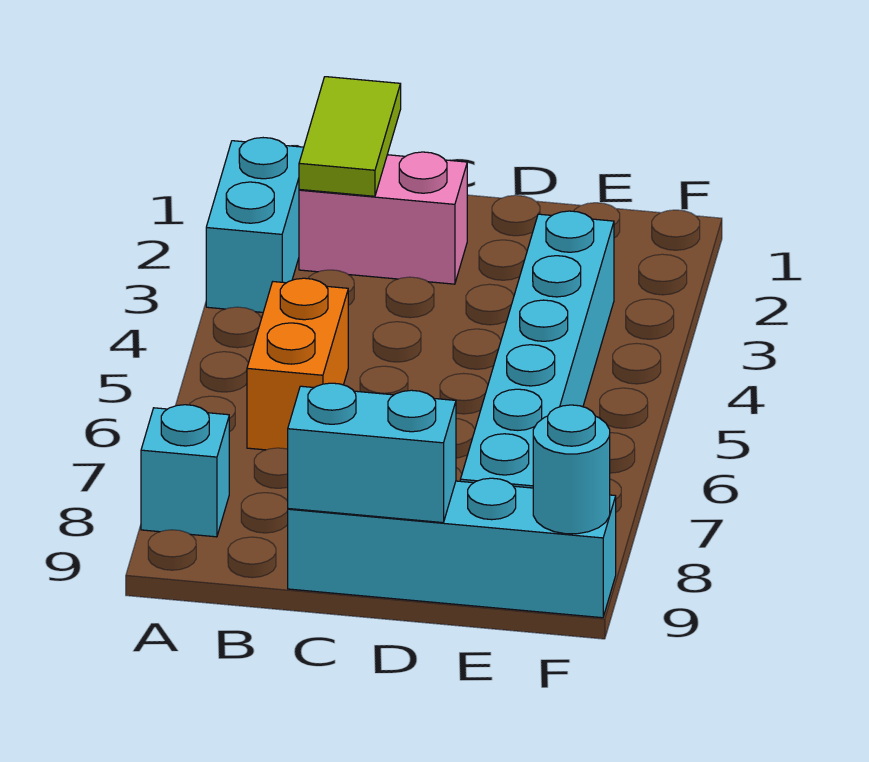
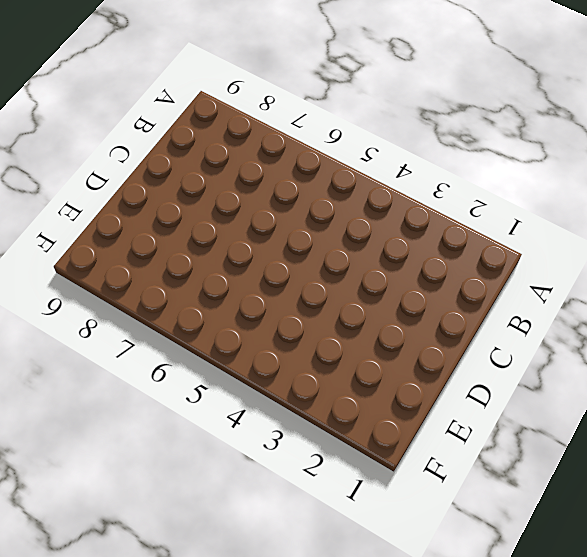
none -> cyan 1x2 brick [206,138,304,312]
none -> cyan 1x1 brick [141,405,229,537]

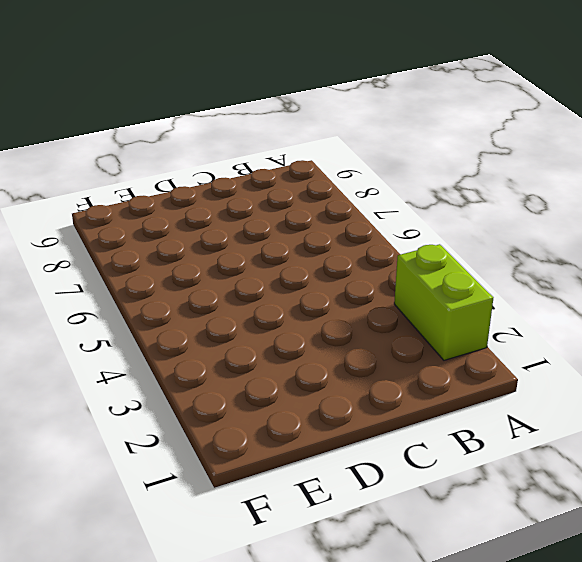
lime 1x2 brick [394,244,493,360] -> cyan 1x2 brick [206,138,304,312]
none -> cyan 1x1 brick [141,405,229,537]
none -> pink 1x2 brick [299,152,467,284]

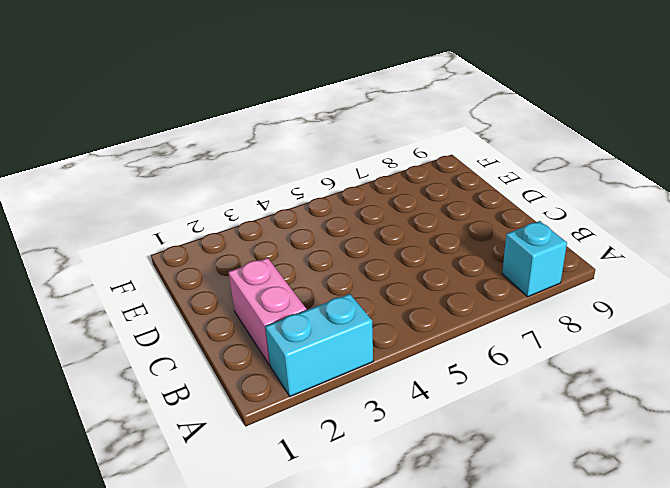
none -> orange 1x2 brick [247,278,348,450]
none -> cyan 1x4 brick [288,478,616,618]

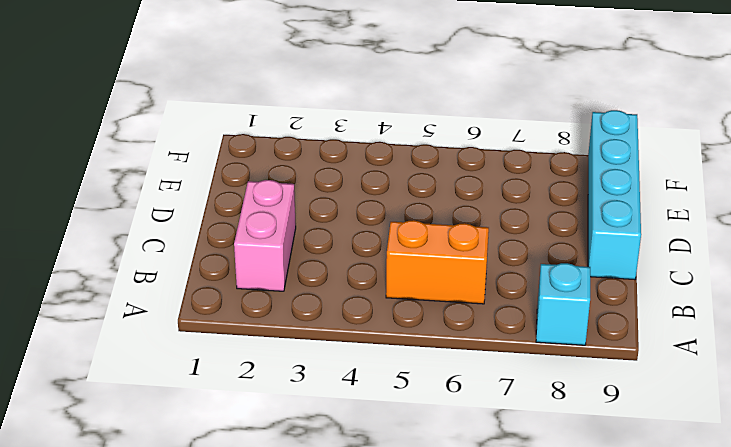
none -> cyan 1x2 brick [206,138,304,312]
none -> cyan 1x6 brick [460,211,614,488]

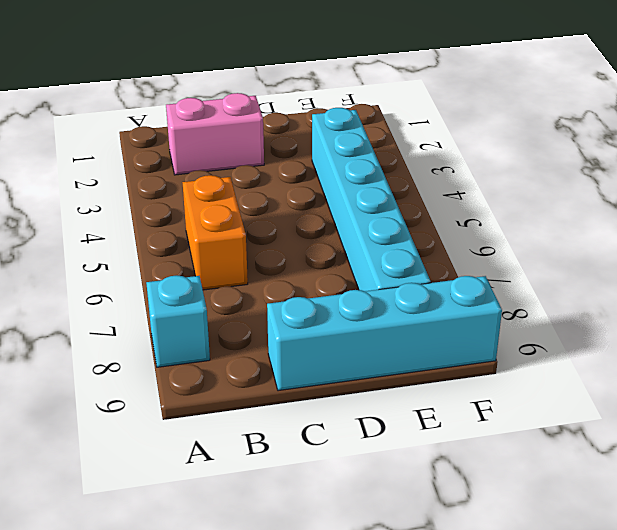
none -> cyan 1x2 brick [206,138,304,312]
none -> lime 1x2 tile [299,77,401,196]

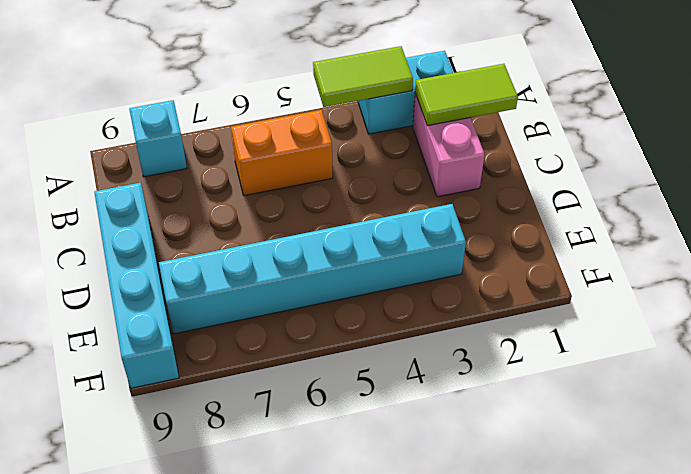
lime 1x2 tile [313,46,413,107] -> none
none -> cyan 1x2 brick [288,383,456,523]
none -> cyan 1x1 round brick [533,405,610,534]

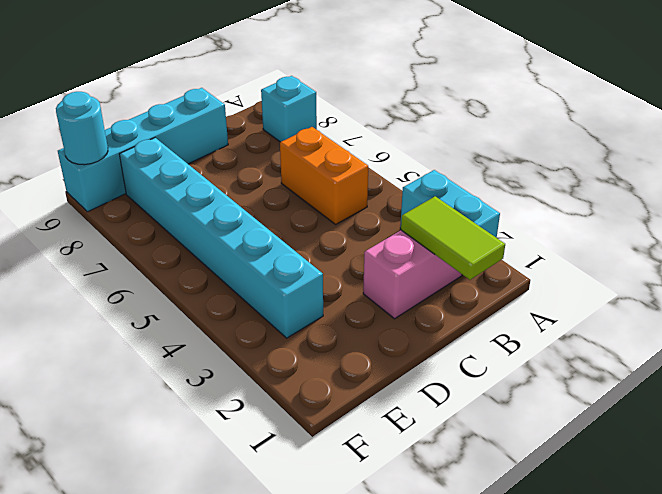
none -> cyan 1x2 brick [288,383,456,523]

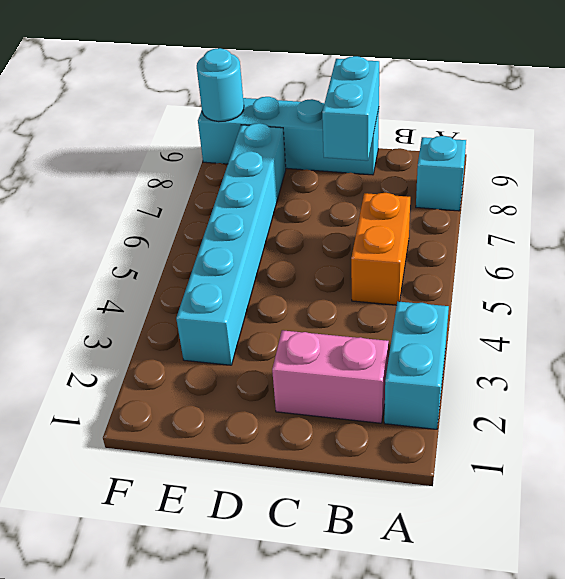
cyan 1x2 brick [322,56,379,161] -> cyan 1x2 brick turned to [288,383,456,523]
none -> lime 1x2 tile [299,77,401,196]

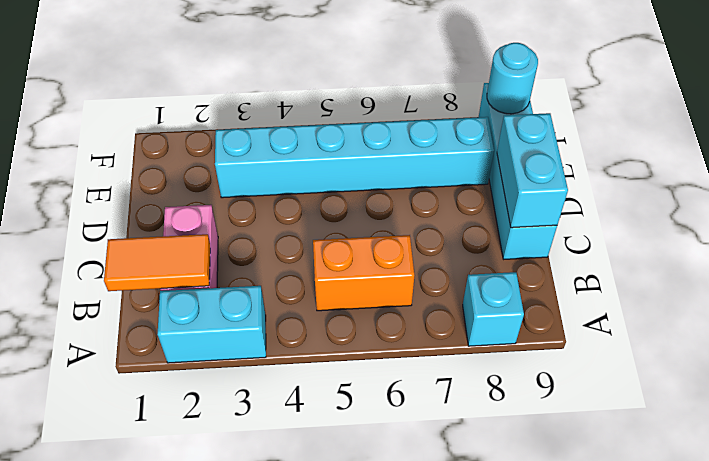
orange 1x2 tile [104,234,210,291] -> lime 1x2 tile [299,77,401,196]

